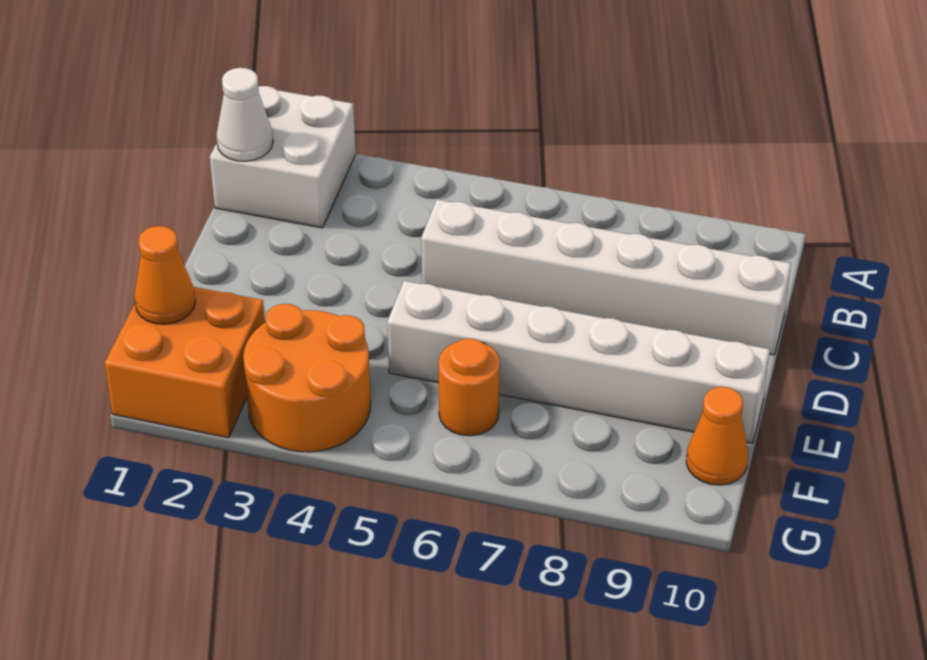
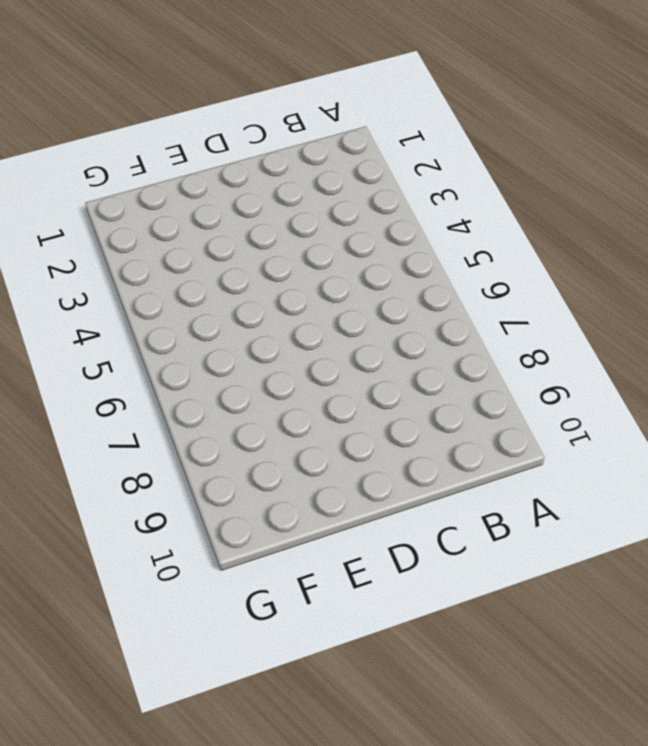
none -> white 2x2 brick [210,86,355,228]
none -> white 1x6 brick [421,200,791,355]

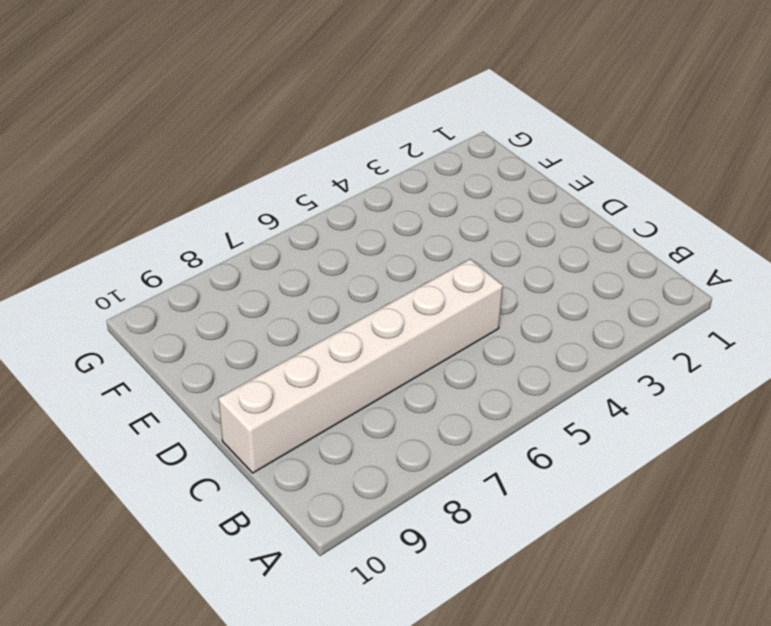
none -> white 2x2 brick [210,86,355,228]
none -> white 1x6 brick [387,281,770,444]

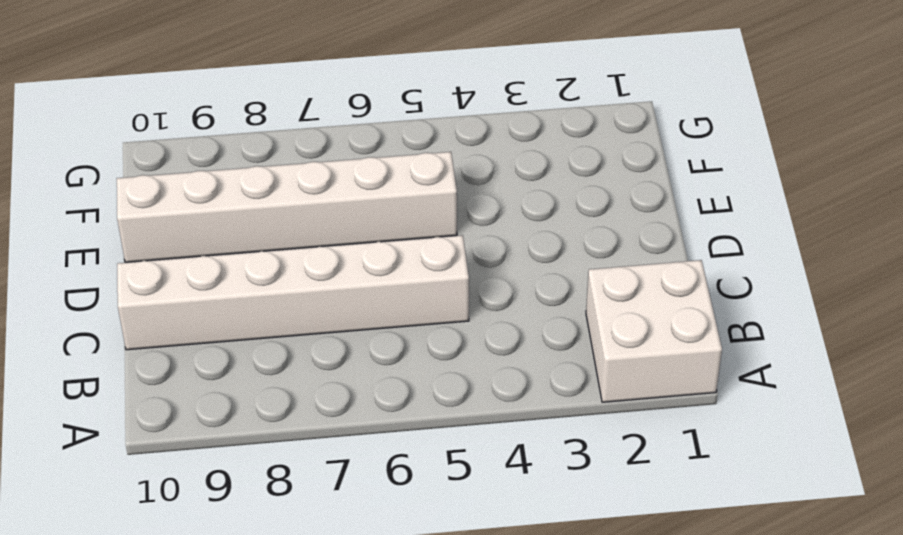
none -> orange 2x2 brick [105,287,265,438]
none -> orange 2x2 round brick [243,304,371,452]

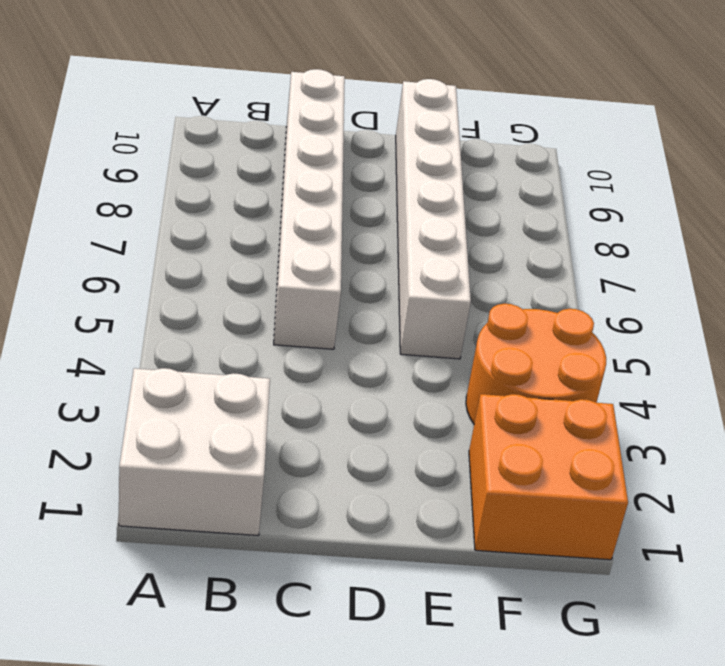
none -> orange 1x1 round brick [439,339,500,436]
none -> orange 1x1 cone [686,387,748,485]

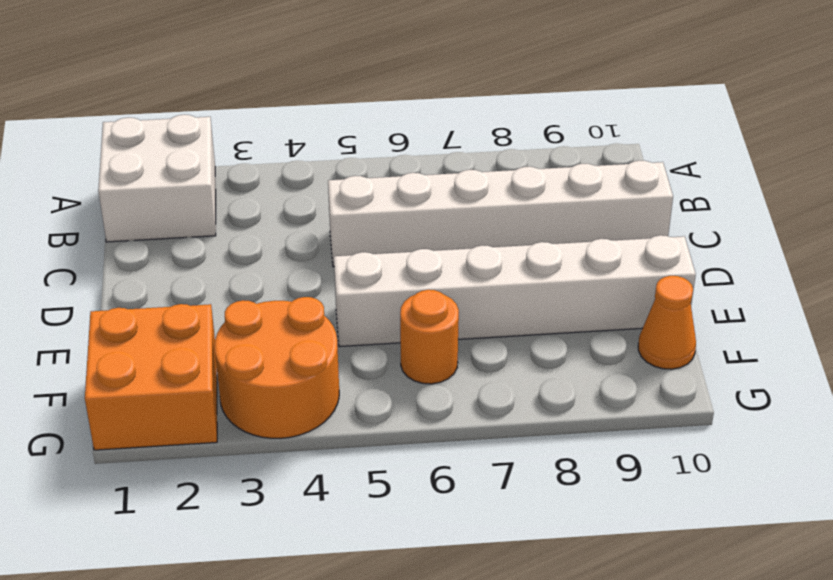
none -> white 1x1 cone [216,68,273,161]
none -> orange 1x1 cone [134,226,195,324]

